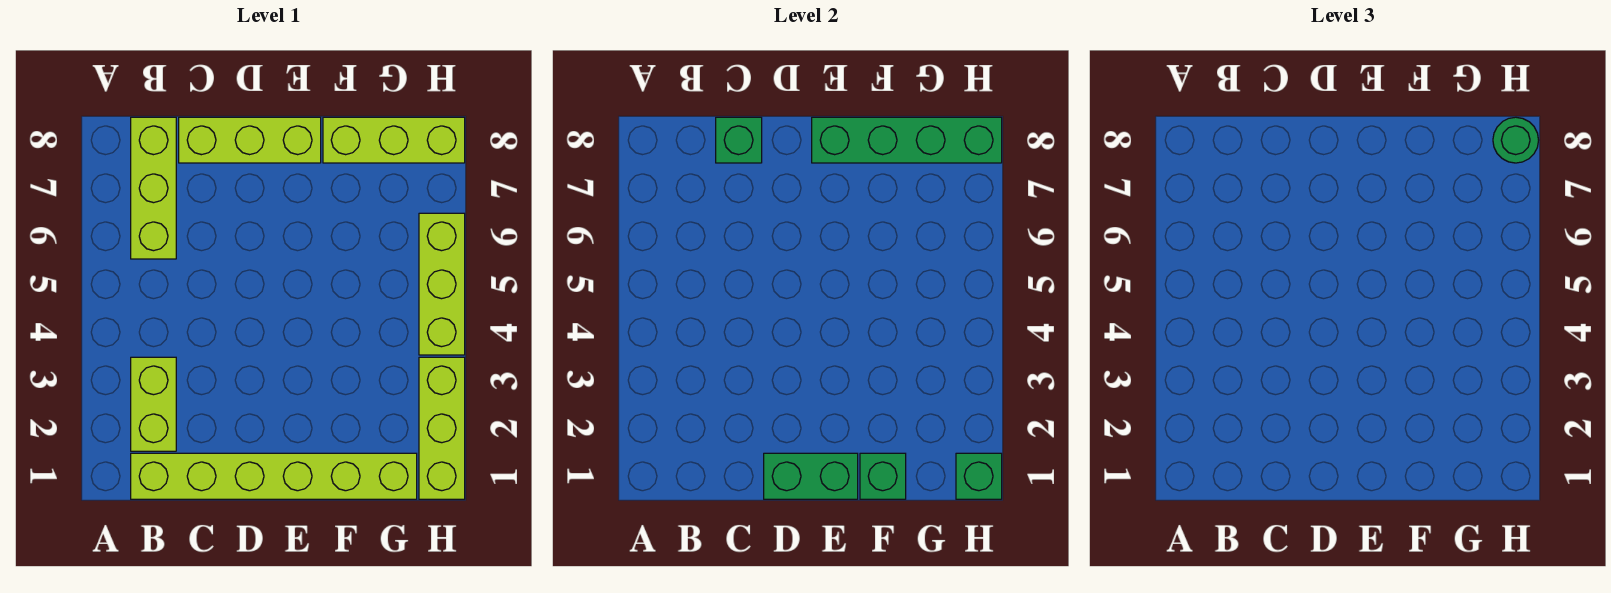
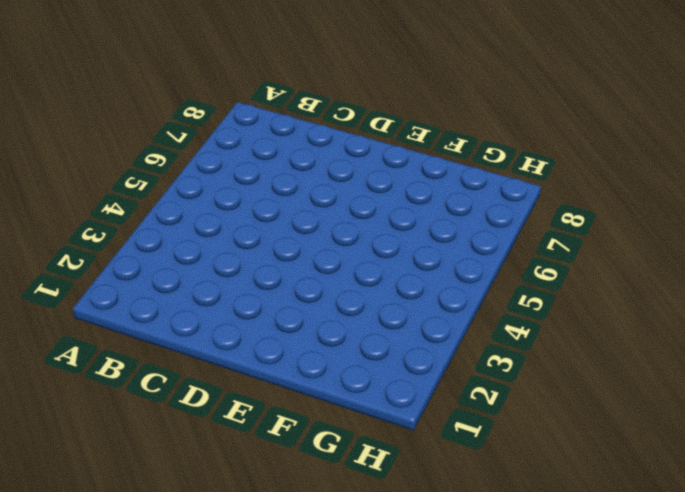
none -> lime 1x6 brick [131,453,417,499]
none -> lime 1x2 brick [131,357,176,451]
none -> lime 1x3 brick [131,117,176,259]

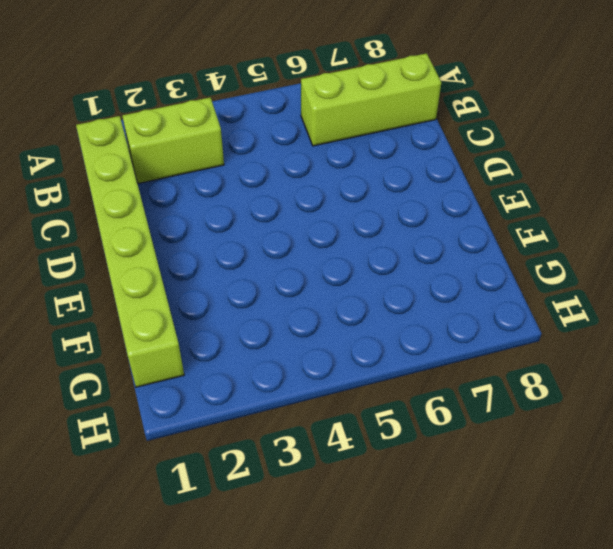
none -> lime 1x3 brick [179,117,321,163]
none -> lime 1x3 brick [323,117,465,163]
none -> lime 1x3 brick [419,357,465,499]

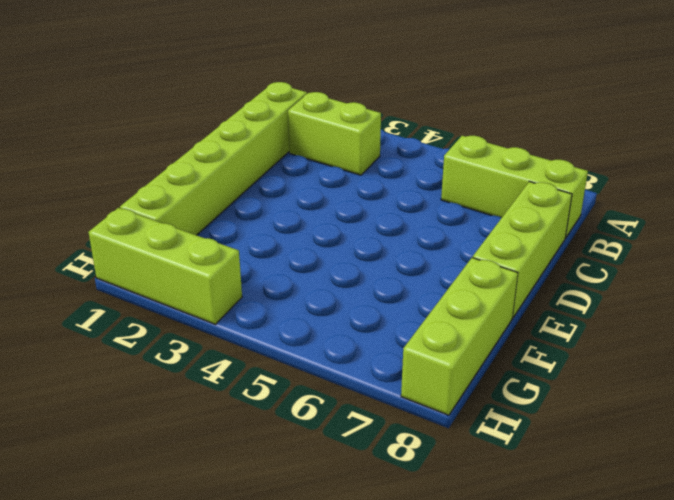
none -> lime 1x3 brick [419,213,465,355]
none -> green 1x1 brick [716,117,762,163]
none -> green 1x2 brick [764,453,858,499]

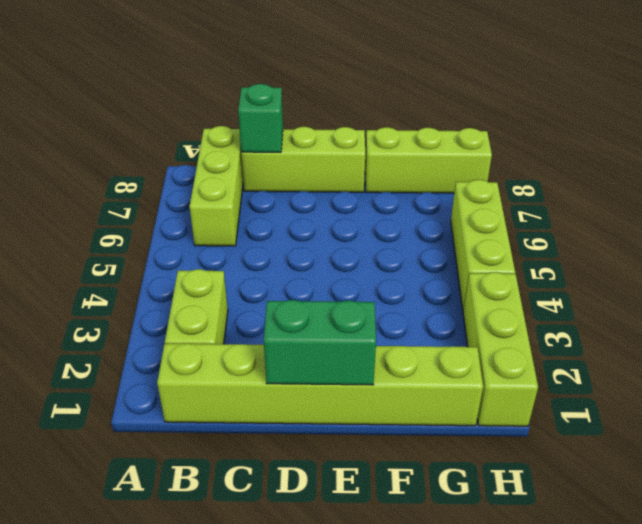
none -> green 1x4 brick [812,117,1002,163]
none -> green 1x1 brick [860,453,906,499]
none -> green 1x1 brick [956,453,1002,499]

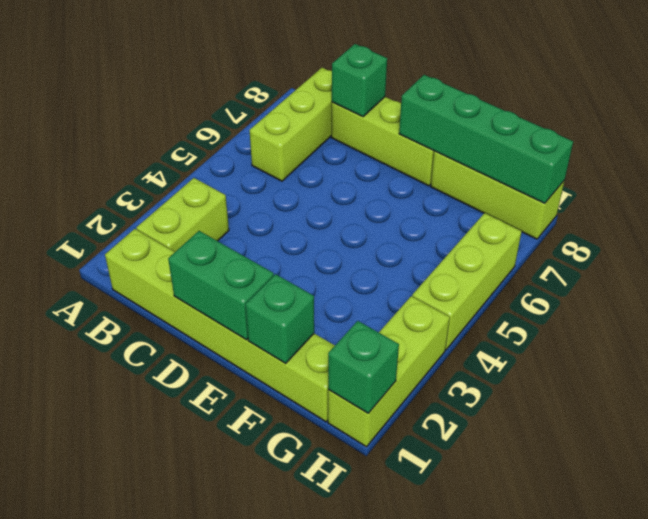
none -> green 1x1 round brick [1493,117,1539,163]

